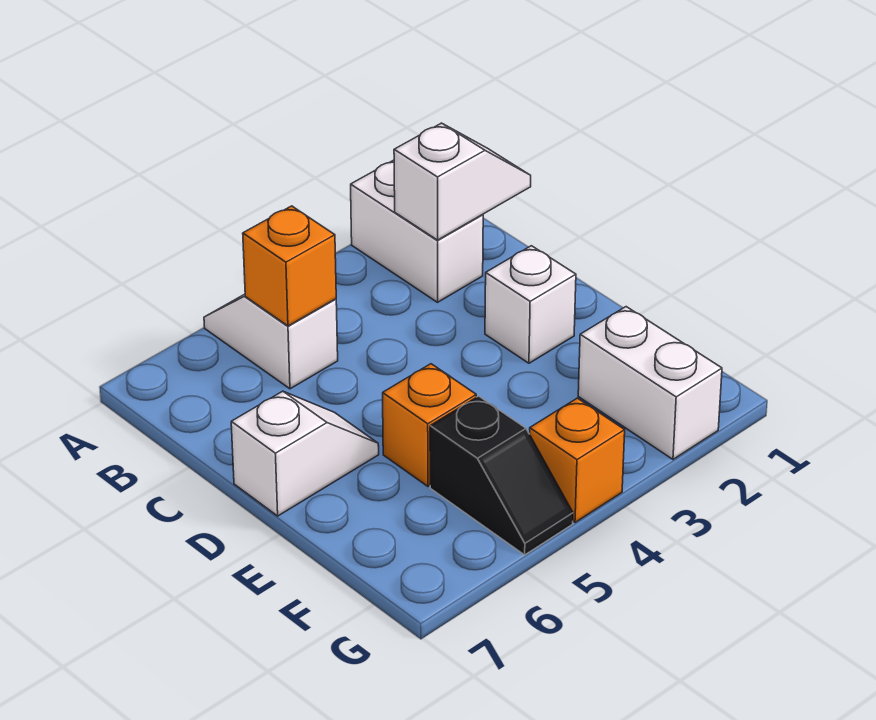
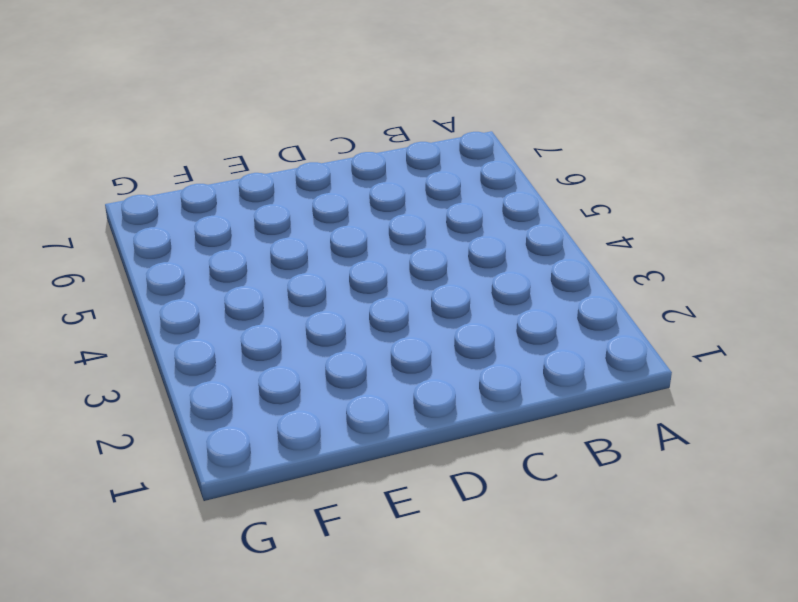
none -> white 1x2 brick [351,160,483,302]
none -> white 1x2 slope [204,294,338,389]

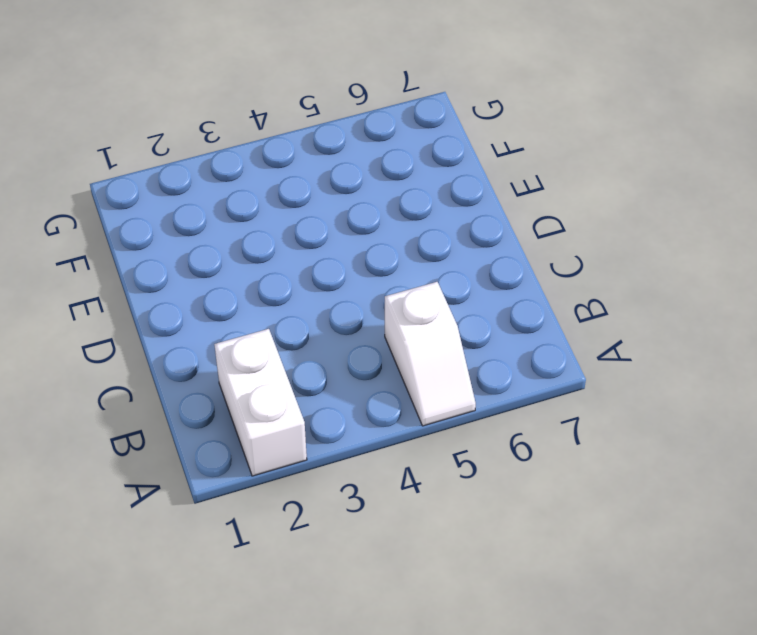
none -> white 1x1 brick [485,246,576,363]
none -> white 1x2 slope [231,391,379,516]

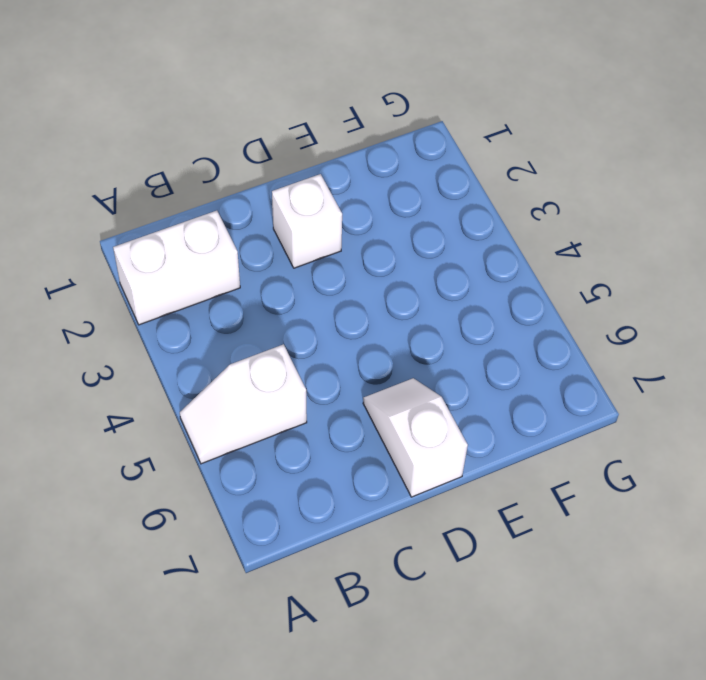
none -> orange 1x1 brick [383,364,476,486]
none -> white 1x2 brick [578,307,722,459]

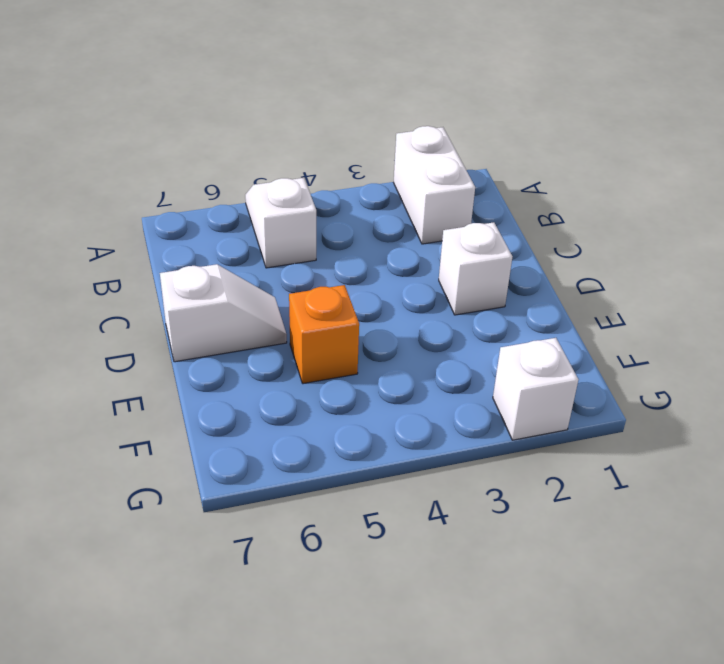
white 1x1 brick [493,338,578,440] -> white 1x2 brick [578,307,722,459]
none -> black 1x2 slope [430,396,573,555]
none -> orange 1x1 brick [530,398,625,522]

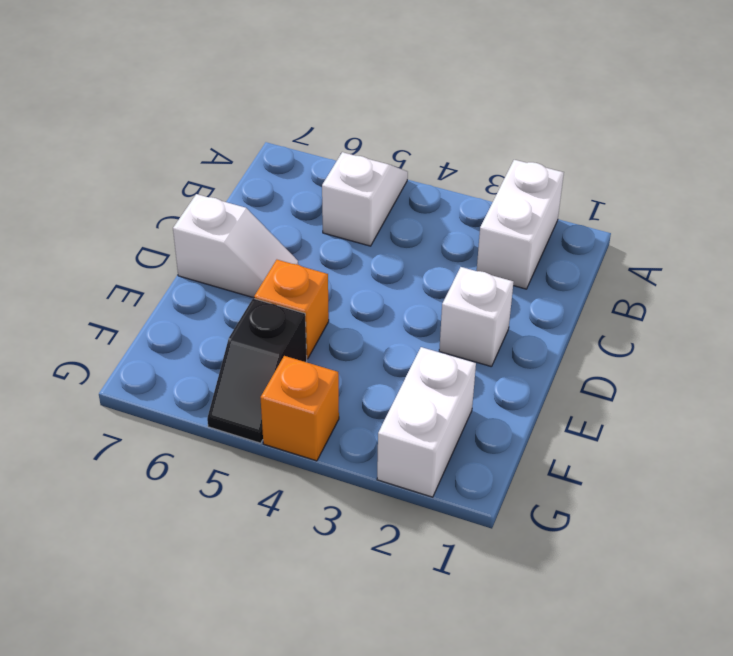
none -> white 1x2 slope [394,123,531,240]
none -> orange 1x1 brick [243,206,336,326]

